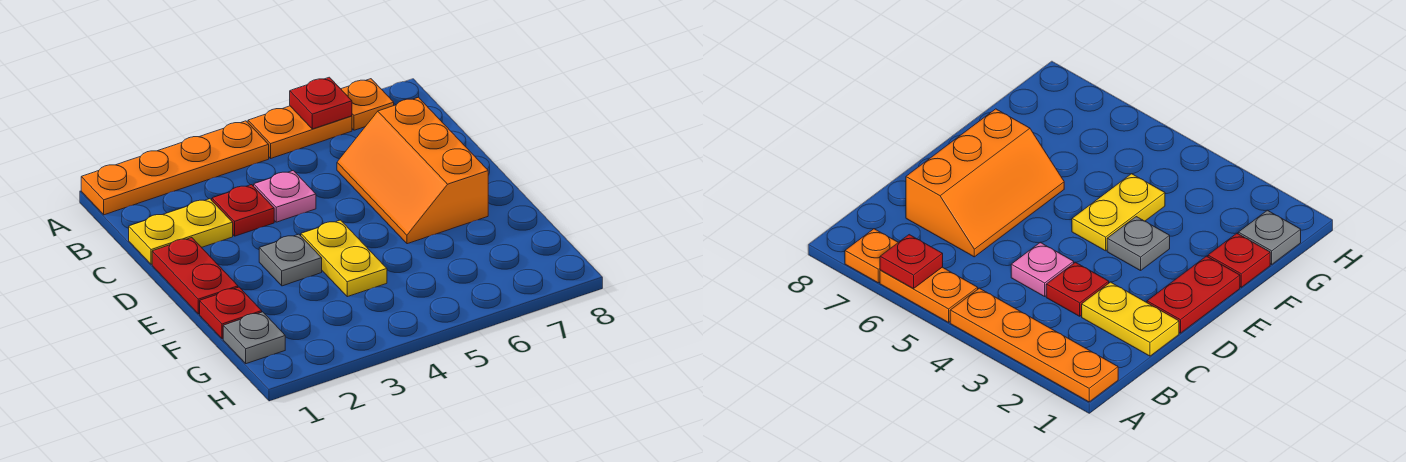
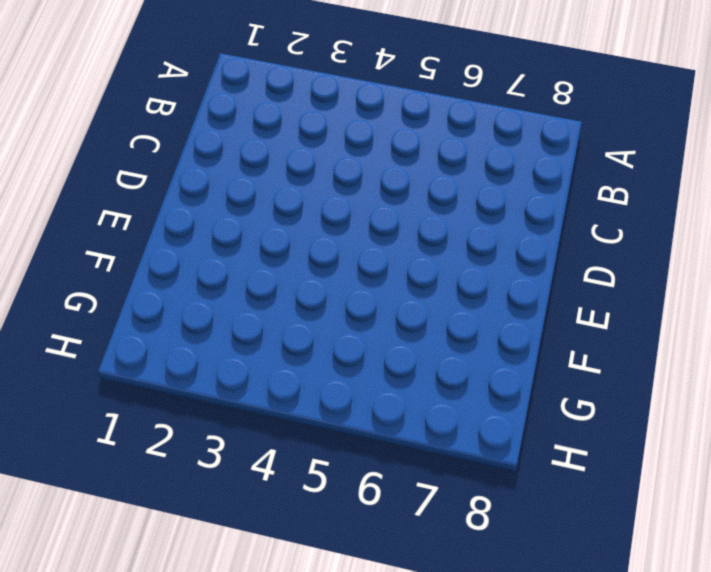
none -> orange 1x4 plate [81,121,269,215]
none -> orange 1x2 plate [248,106,352,158]
none -> orange 1x1 plate [341,79,394,130]

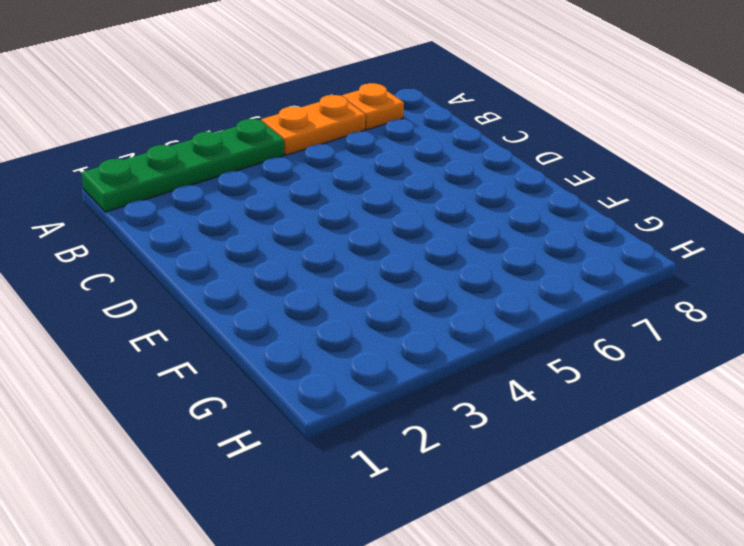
green 1x4 plate [82,119,284,212] -> orange 1x4 plate [81,121,269,215]
none -> yellow 1x2 plate [129,199,233,264]
none -> red 1x1 plate [212,185,274,236]
none -> pink 1x1 plate [254,171,316,222]

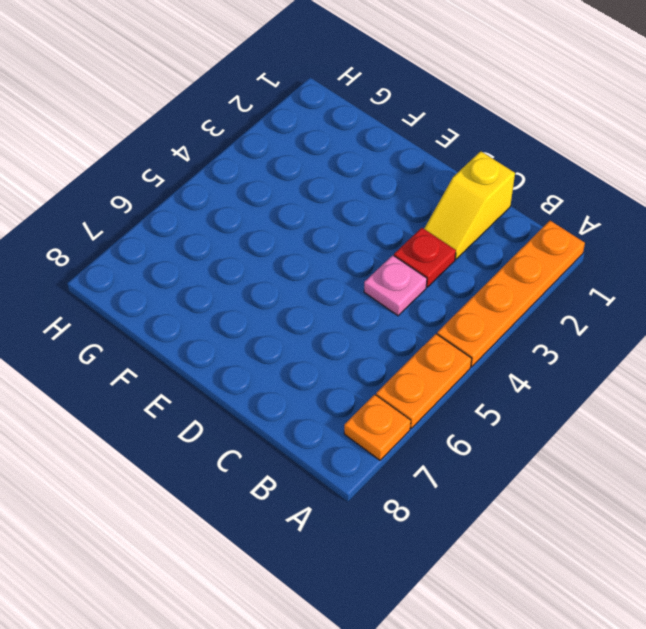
yellow 1x2 slope [424,151,515,259] -> yellow 1x2 plate [129,199,233,264]
none -> orange 2x3 slope [337,97,488,244]
none -> red 1x2 plate [152,238,238,314]
none -> grey 1x1 plate [259,234,322,286]

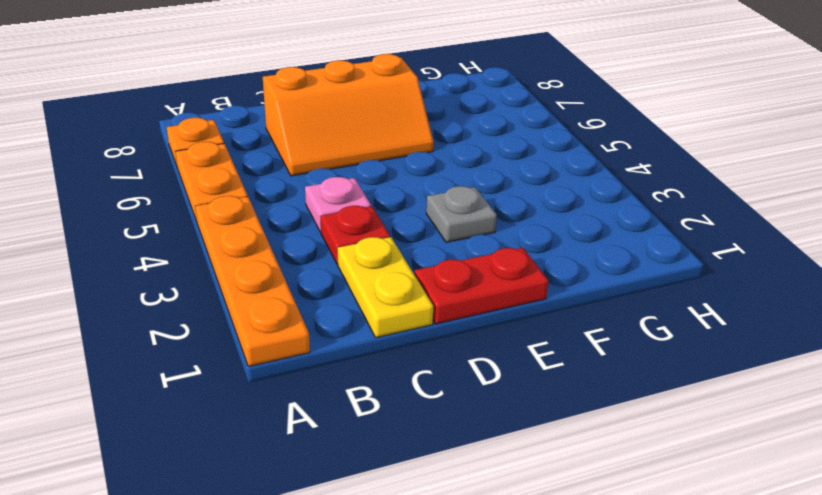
none -> yellow 1x2 plate [301,220,387,297]
none -> red 1x1 plate [200,287,262,339]
none -> grey 1x1 plate [223,312,285,364]

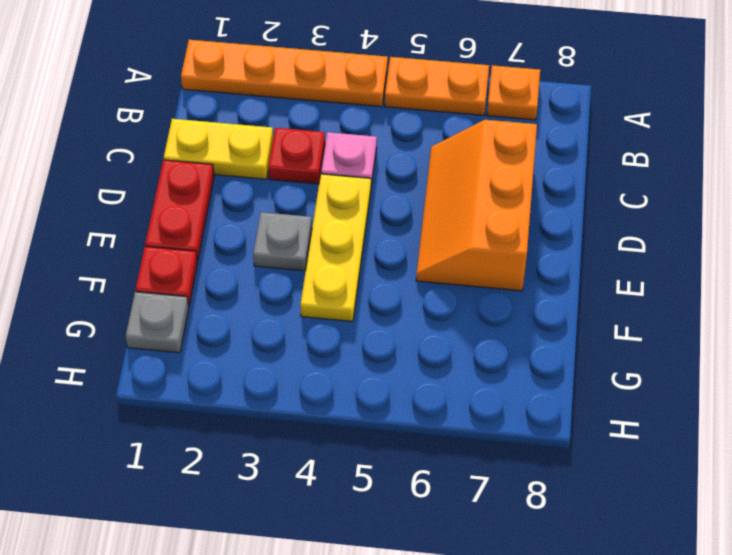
yellow 1x3 plate [300,174,371,321] -> yellow 1x2 plate [301,220,387,297]
none -> red 1x1 plate [290,77,352,129]

